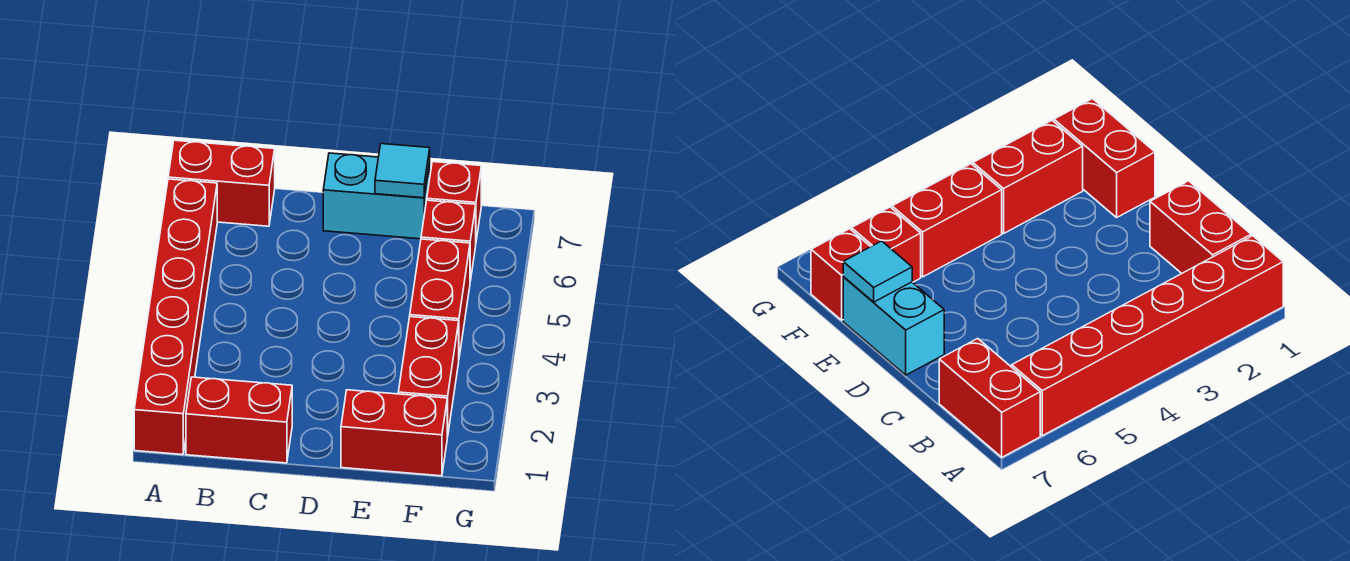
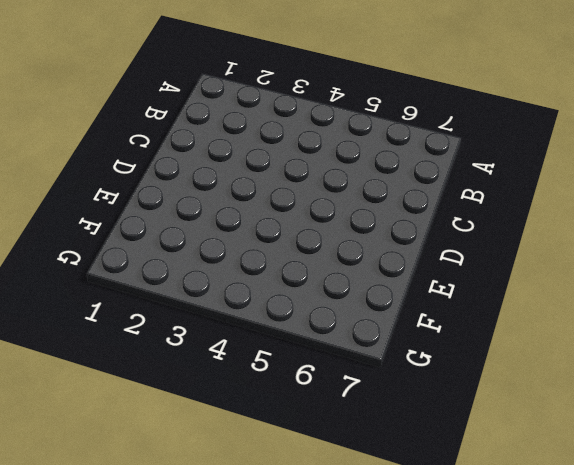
none -> red 1x6 brick [134,179,217,455]
none -> red 1x2 brick [168,140,275,226]

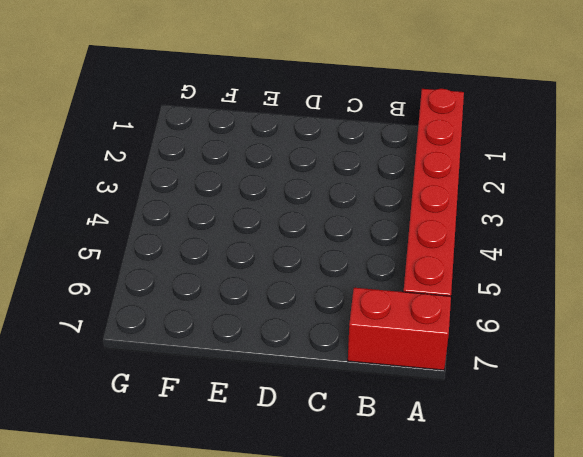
none -> red 1x2 brick [186,377,292,463]
none -> cyan 1x2 brick [323,153,430,239]

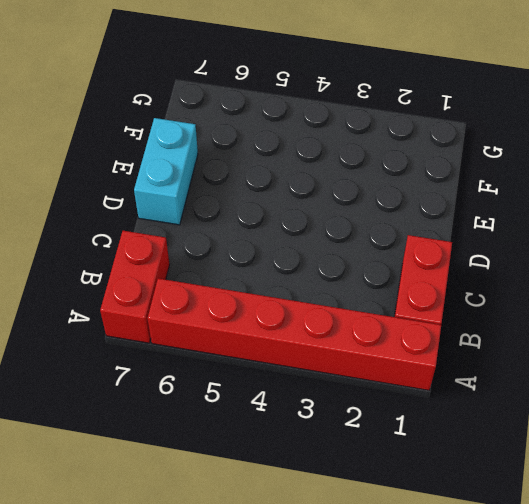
none -> red 1x2 brick [341,390,447,476]
none -> red 1x2 brick [398,317,459,437]

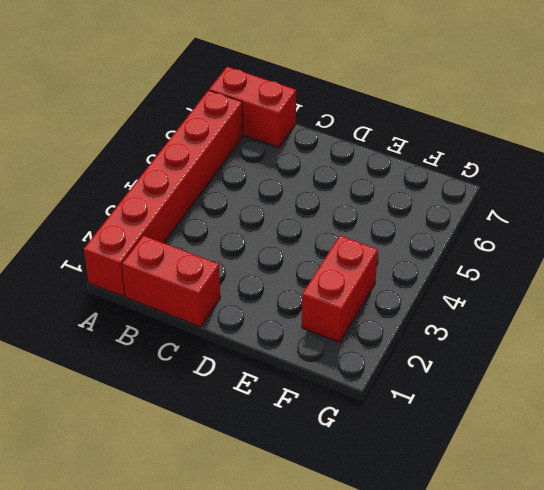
none -> cyan 1x2 brick [323,153,430,239]
none -> red 1x2 brick [341,390,447,476]

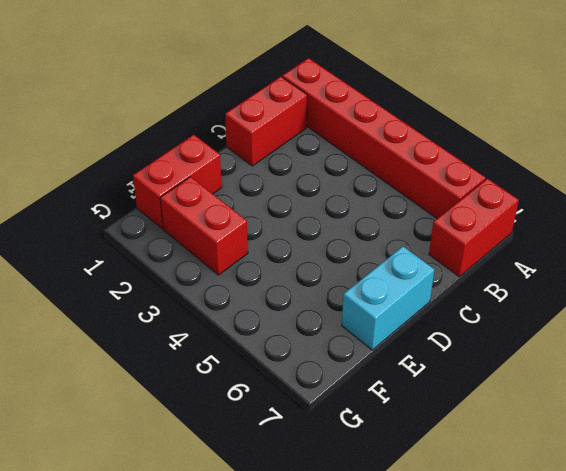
none -> red 1x2 brick [410,239,470,356]
none -> red 1x1 brick [421,200,476,281]

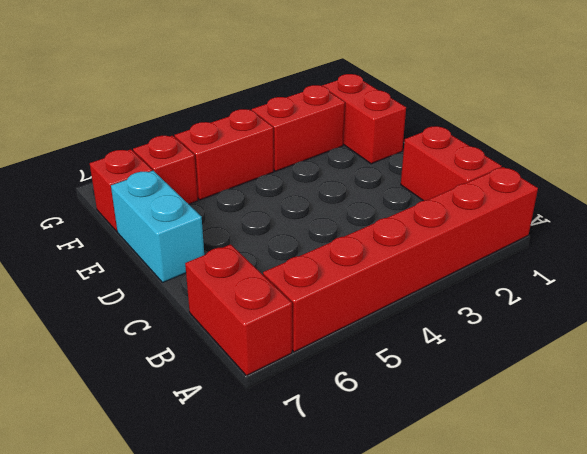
none -> cyan 1x1 tile [375,144,430,198]

